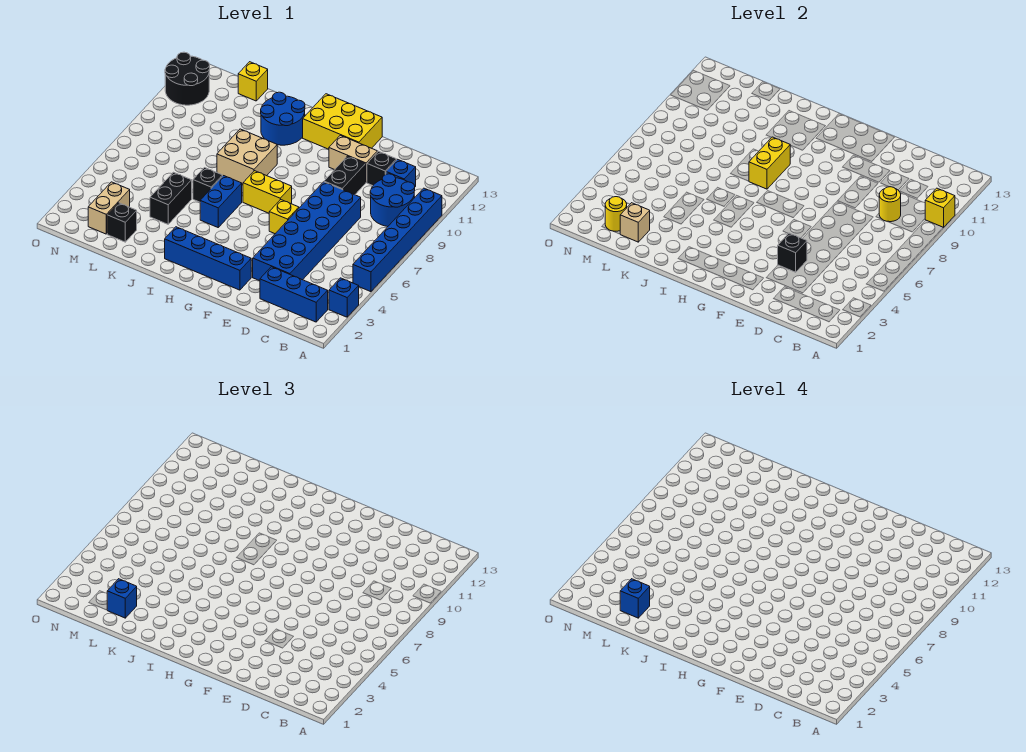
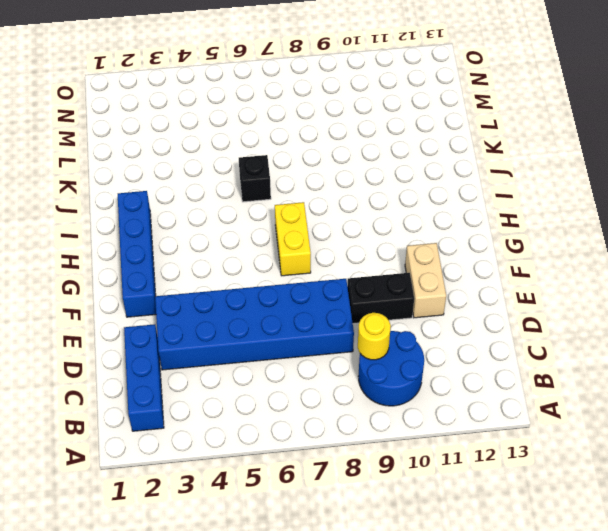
none -> blue 1x1 brick [329,278,359,317]
none -> blue 1x6 brick [353,188,442,292]
none -> blue 1x1 brick [386,159,416,187]
none -> black 1x1 brick [367,151,397,186]

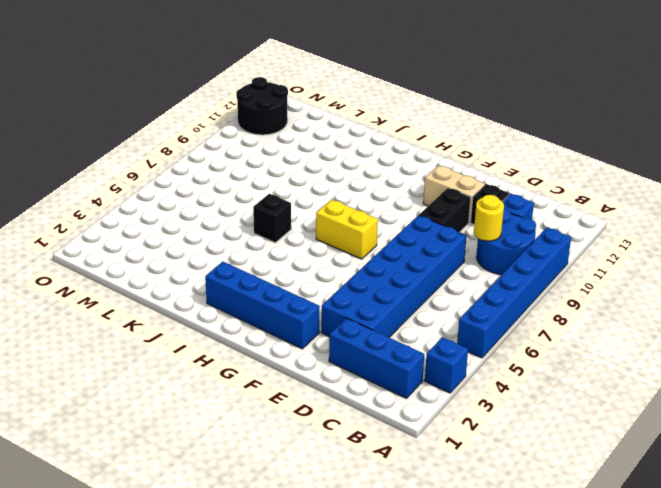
none -> yellow 1x1 brick [269,200,299,234]
none -> yellow 2x3 brick [303,94,382,149]
none -> blue 1x2 brick [200,176,242,227]
none -> tan 2x2 brick [217,129,277,184]

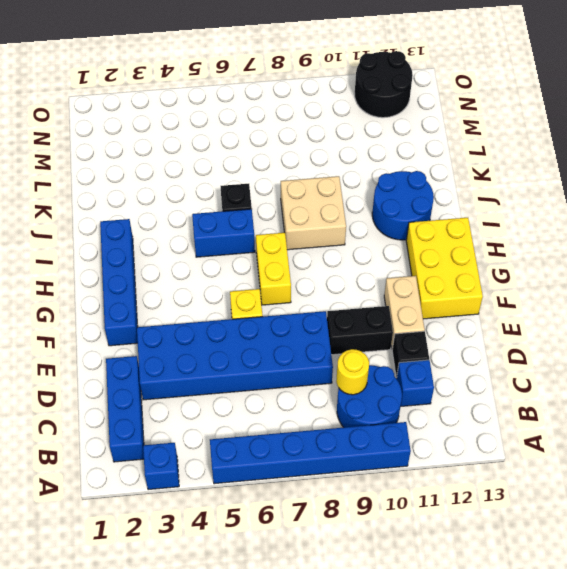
none -> black 1x2 brick [150,172,192,224]
none -> black 1x1 brick [107,203,137,242]
none -> yellow 1x1 brick [238,62,268,101]
none -> tan 1x2 brick [88,182,130,234]

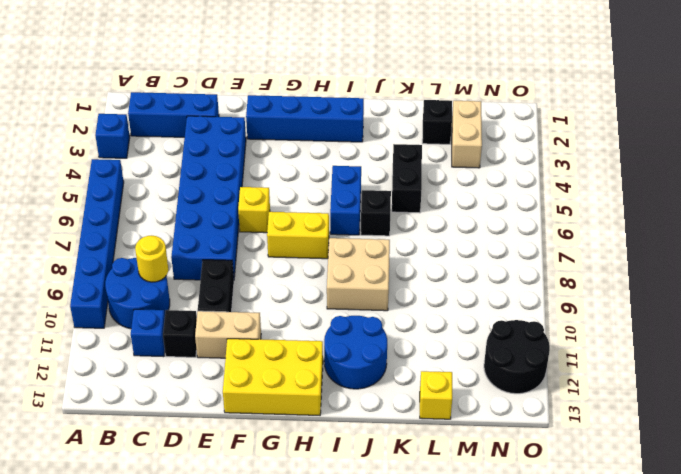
none -> yellow 1x1 brick [925,188,955,227]
none -> black 1x1 brick [778,233,807,272]
none -> yellow 1x2 brick [749,137,790,189]
none -> tan 1x1 brick [620,203,650,242]

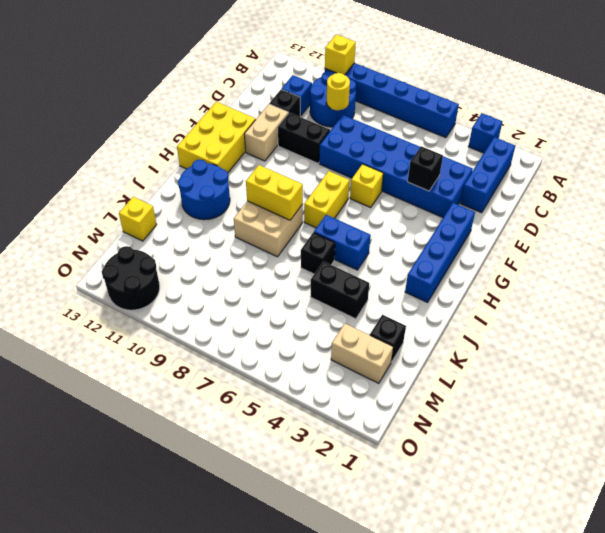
none -> tan 1x1 brick [620,203,650,242]
none -> yellow 1x1 round brick [605,197,627,231]
none -> blue 1x1 brick [107,579,137,618]
none -> blue 1x1 brick [620,579,650,618]

